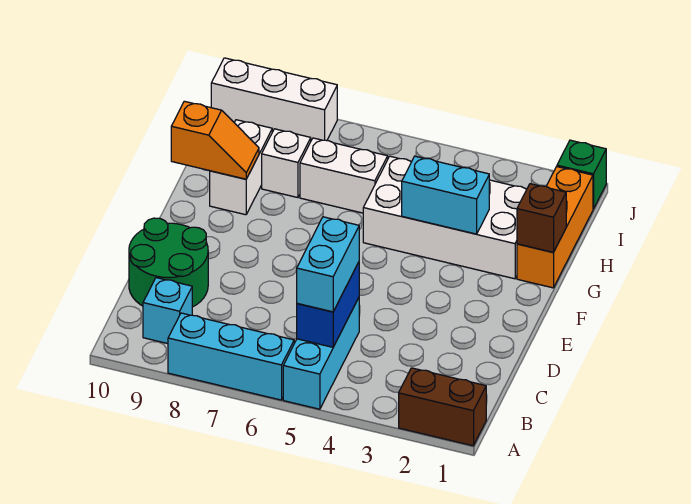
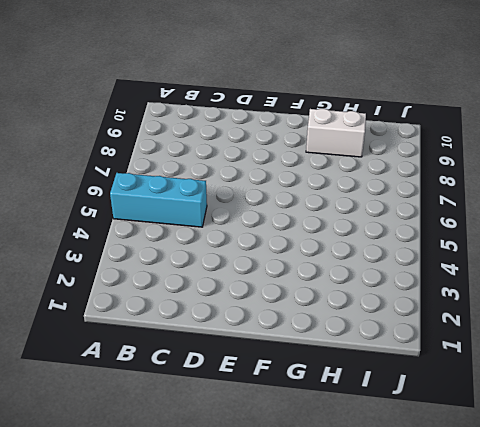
none -> brown 1x2 brick [399,368,486,446]
none -> cyan 1x3 brick [168,313,294,400]
none -> cyan 1x1 brick [143,278,192,344]

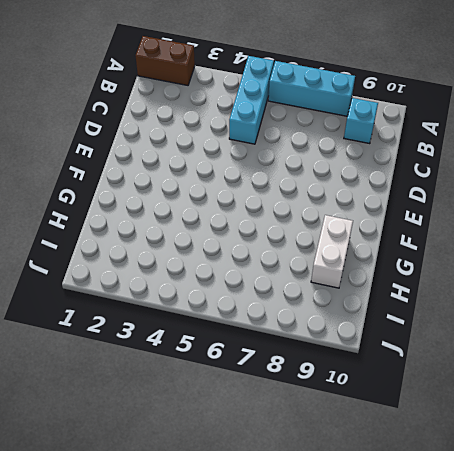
none -> green 2x2 round brick [129,218,208,307]
none -> orange 1x3 brick [517,167,593,288]
none -> white 2x4 brick [363,156,527,279]

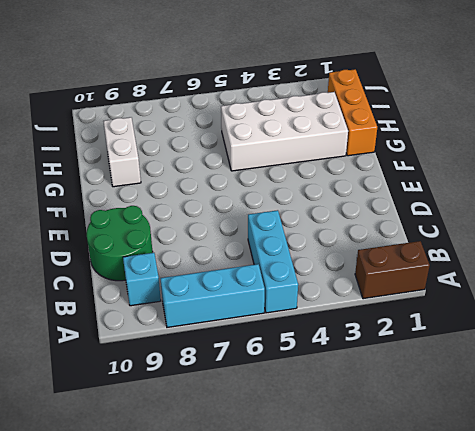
none -> white 1x2 brick [300,138,388,213]
none -> white 1x1 brick [262,129,311,198]
none -> green 1x1 brick [557,140,606,209]

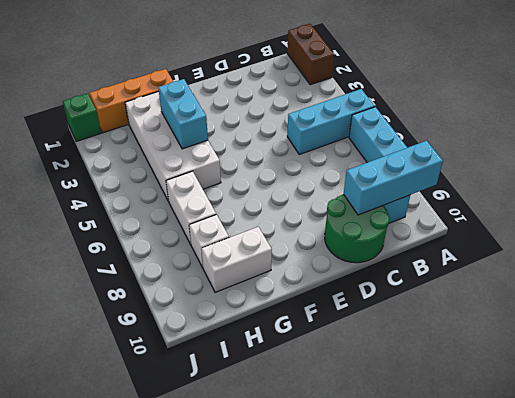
cyan 1x3 brick [344,141,443,215] -> none
none -> white 1x3 brick [211,58,337,141]
none -> blue 1x2 brick [297,262,359,347]
none -> brown 1x1 brick [517,184,566,252]

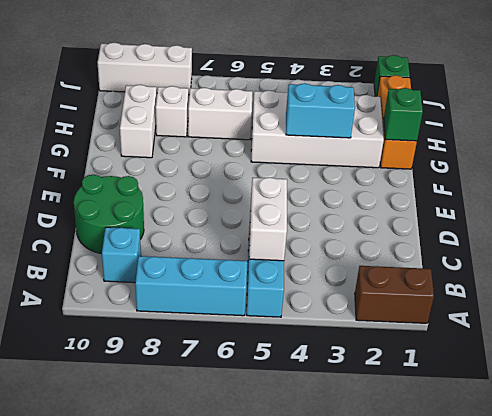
white 1x2 brick [249,177,287,261] -> blue 1x2 brick [297,262,359,347]
green 1x1 brick [384,88,423,141] -> brown 1x1 brick [517,184,566,252]
none -> orange 1x2 slope [171,101,259,179]
none -> cyan 1x2 brick [297,217,359,312]

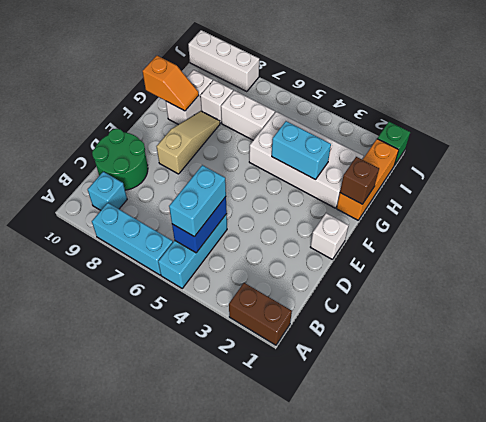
white 1x1 brick [311,213,349,260] -> none
tan 1x3 slope [157,111,220,174] -> none

